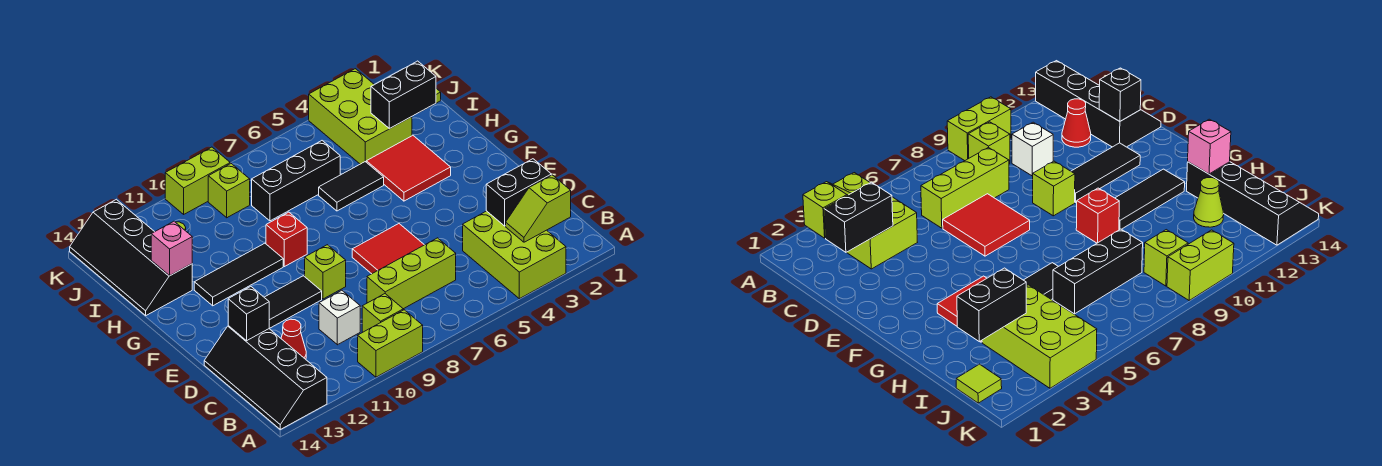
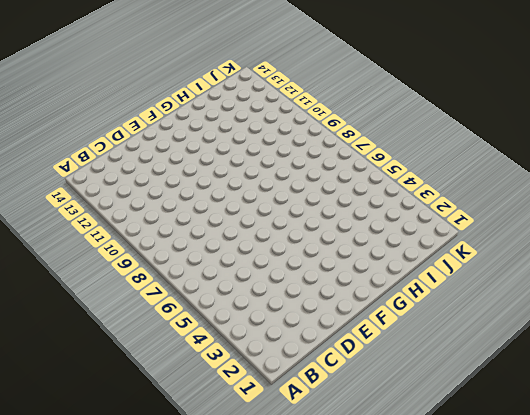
none -> lime 2x3 brick [463,211,566,299]
none -> lime 1x2 brick [358,310,423,377]
none -> black 2x4 slope [204,326,327,429]

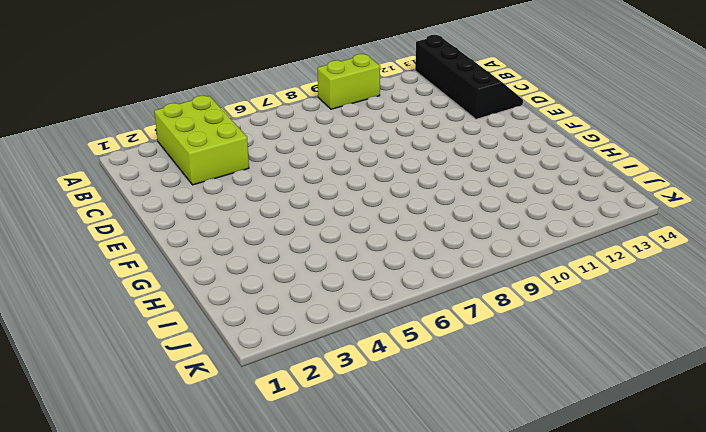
none -> lime 1x1 brick [362,294,403,332]
none -> lime 1x3 brick [367,238,456,309]
none -> white 1x1 brick [319,290,360,345]

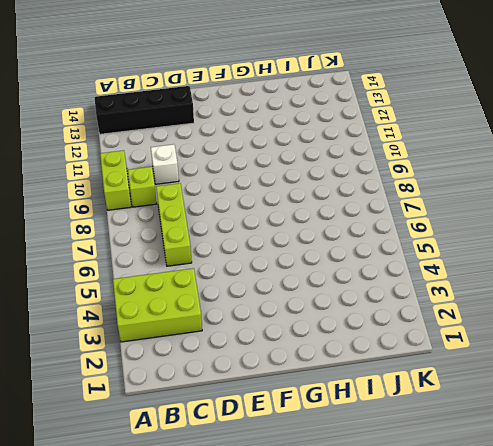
none -> red 1x1 cone [281,319,306,359]
none -> red 2x2 tile [352,224,424,274]
none -> lime 1x1 brick [305,245,346,299]

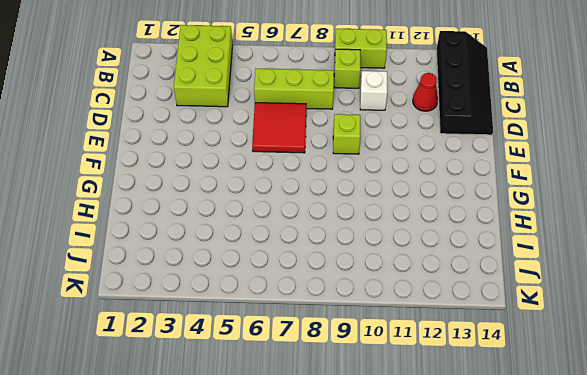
none -> black 1x3 tile [264,276,322,328]
none -> red 2x2 tile [366,136,451,201]
none -> red 1x1 brick [266,212,307,267]

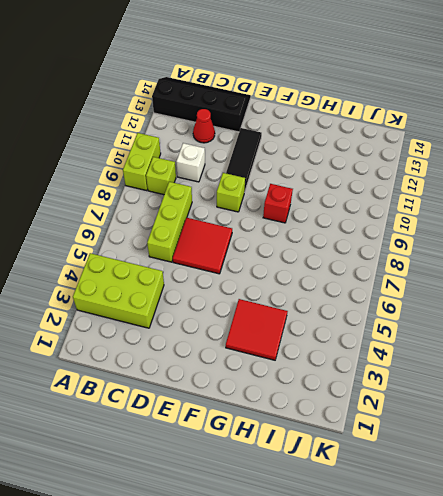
none -> black 1x3 tile [194,243,283,306]
none -> black 1x2 tile [319,162,384,211]
none -> black 2x4 slope [70,199,192,315]

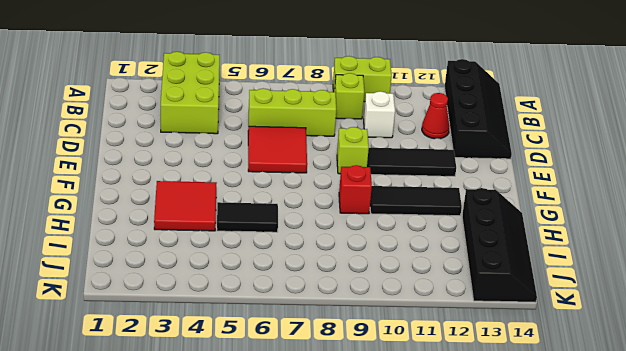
none -> lime 2x3 brick [309,69,412,164]
none -> black 1x3 brick [252,141,340,221]
none -> lime 1x1 cone [1194,178,1224,227]

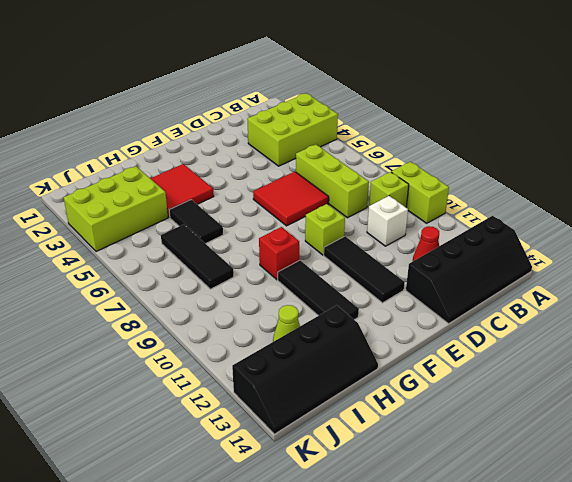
black 1x3 tile [161,224,234,289] -> black 1x3 brick [252,141,340,221]
none -> lime 1x1 tile [956,364,1002,403]
none -> lime 1x1 brick [208,164,250,218]
none -> lime 1x2 brick [165,147,230,214]

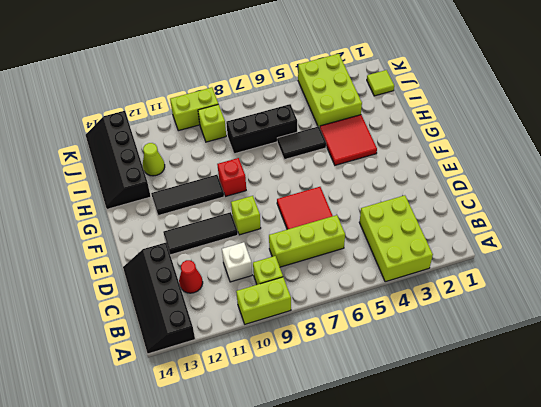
none -> lime 1x2 slope [506,175,571,242]
none -> black 1x2 brick [486,159,551,226]
none -> black 1x1 brick [228,287,269,341]

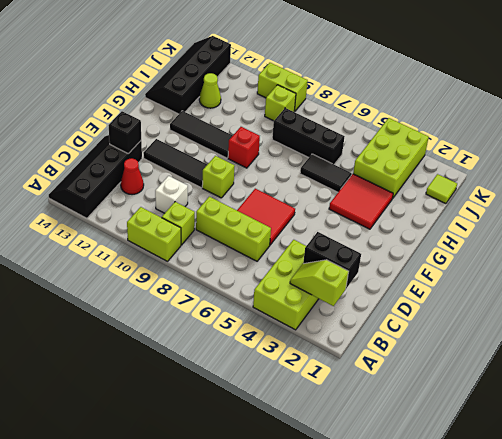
none -> pink 1x1 brick [151,221,192,275]
none -> black 1x2 brick [371,61,436,129]

